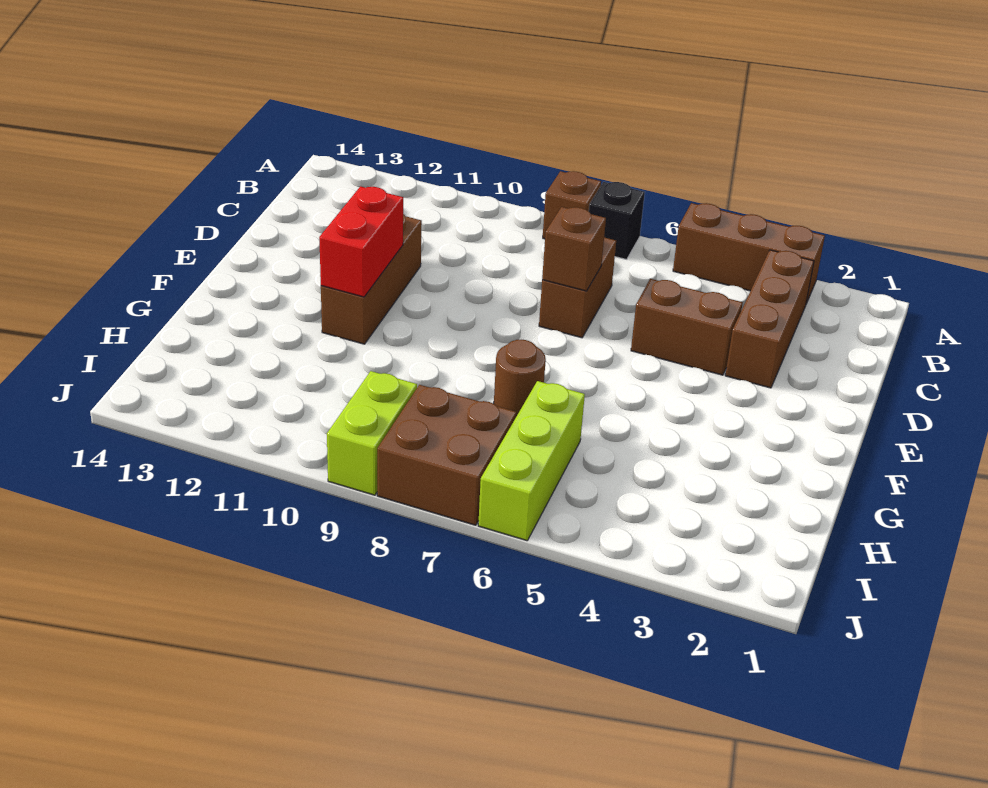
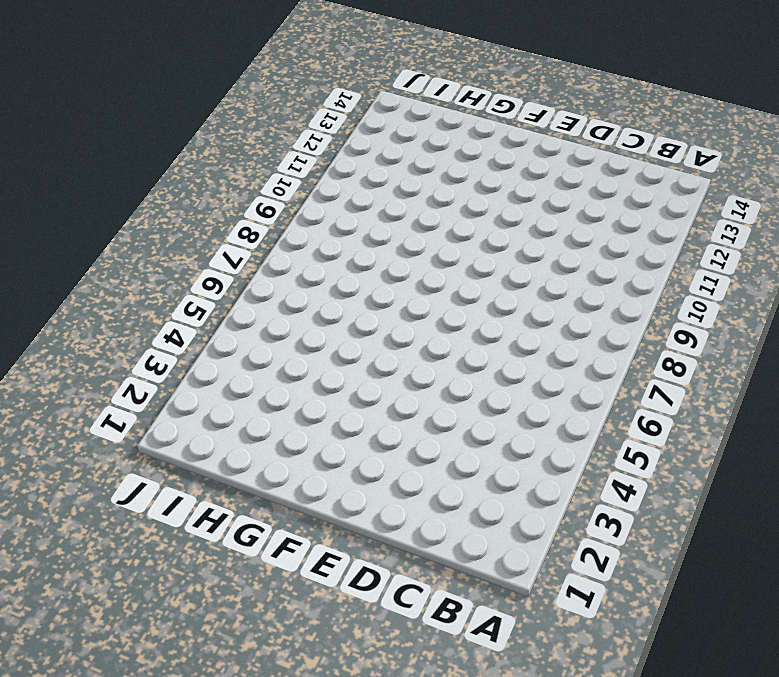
none -> brown 1x3 brick [673,203,825,304]
none -> black 1x1 brick [589,182,645,259]
none -> brown 1x1 brick [543,171,601,239]

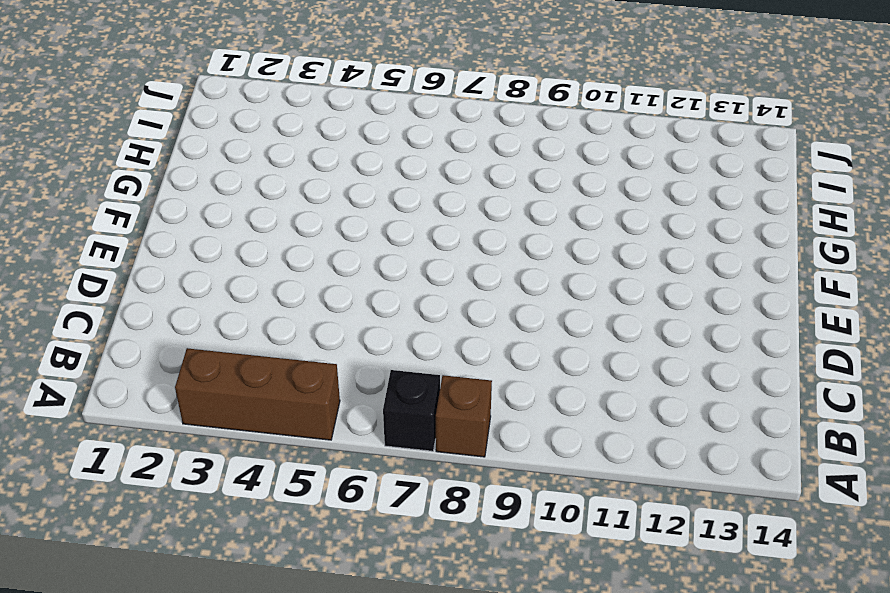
none -> brown 1x3 brick [725,250,814,388]
none -> brown 1x2 brick [539,237,616,338]
none -> brown 1x2 brick [631,279,743,375]

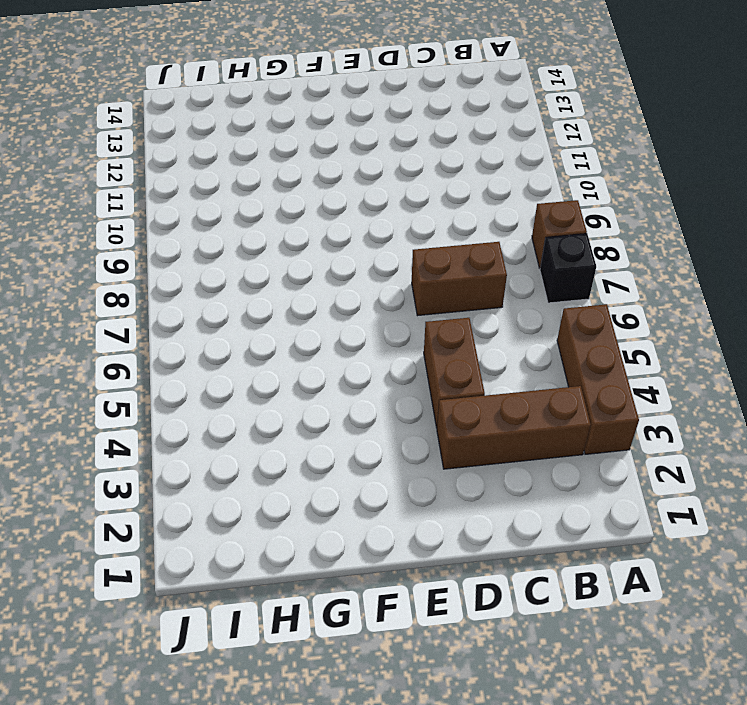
none -> brown 1x3 brick [321,214,422,344]
none -> brown 1x1 round brick [494,340,546,416]
none -> lime 1x3 brick [478,381,585,541]

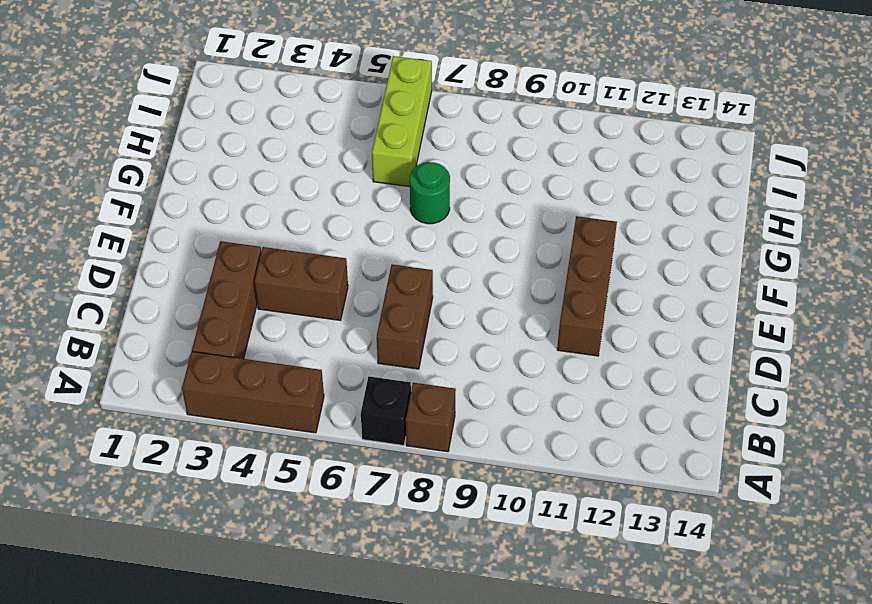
green 1x1 round brick [410,162,450,224] -> brown 1x1 round brick [494,340,546,416]
none -> brown 2x2 brick [377,385,516,525]
none -> lime 1x2 brick [327,371,417,495]
none -> brown 1x1 brick [542,207,606,291]

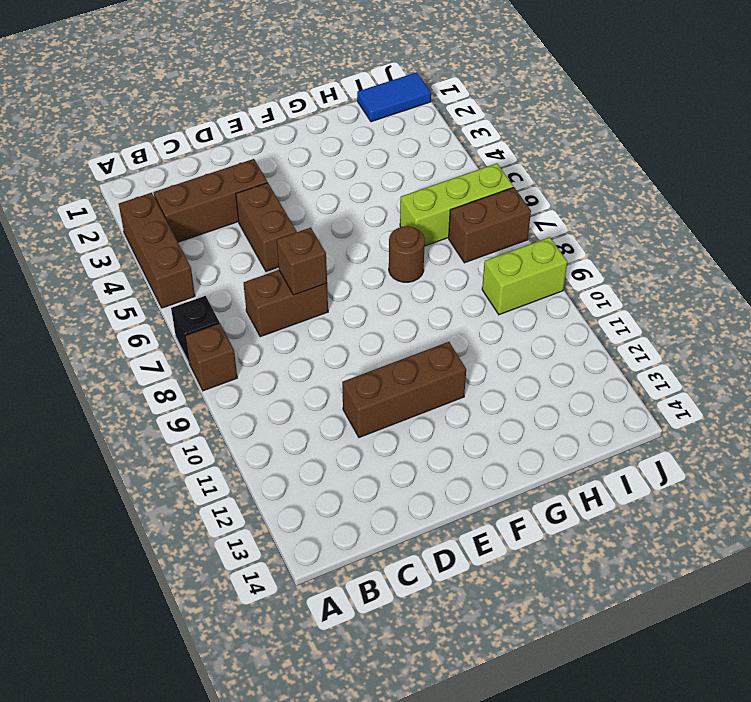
blue 1x2 tile [357,72,431,122] -> none
brown 1x2 brick [449,187,531,263] -> brown 2x2 brick [377,385,516,525]
none -> red 1x2 brick [319,186,403,297]

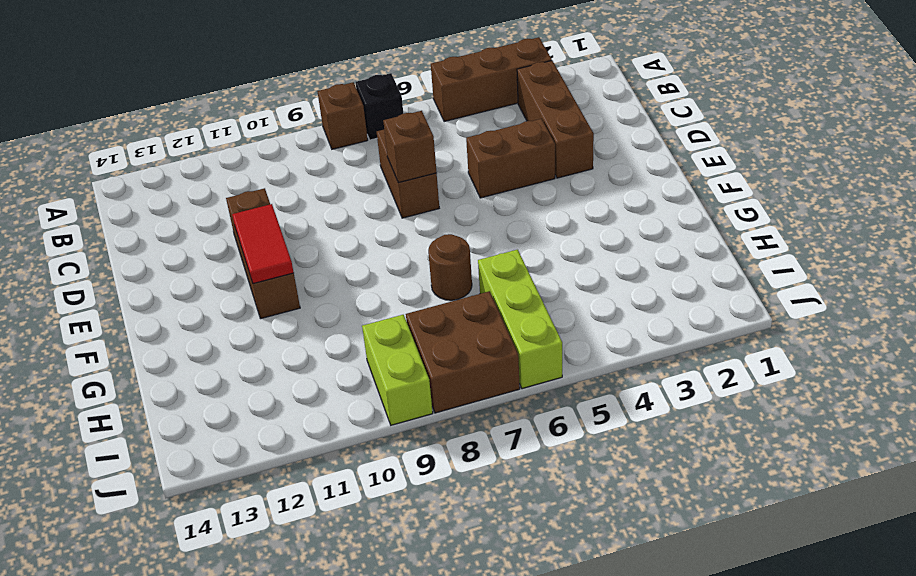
red 1x2 tile [232,204,294,284] -> red 1x2 brick [319,186,403,297]

